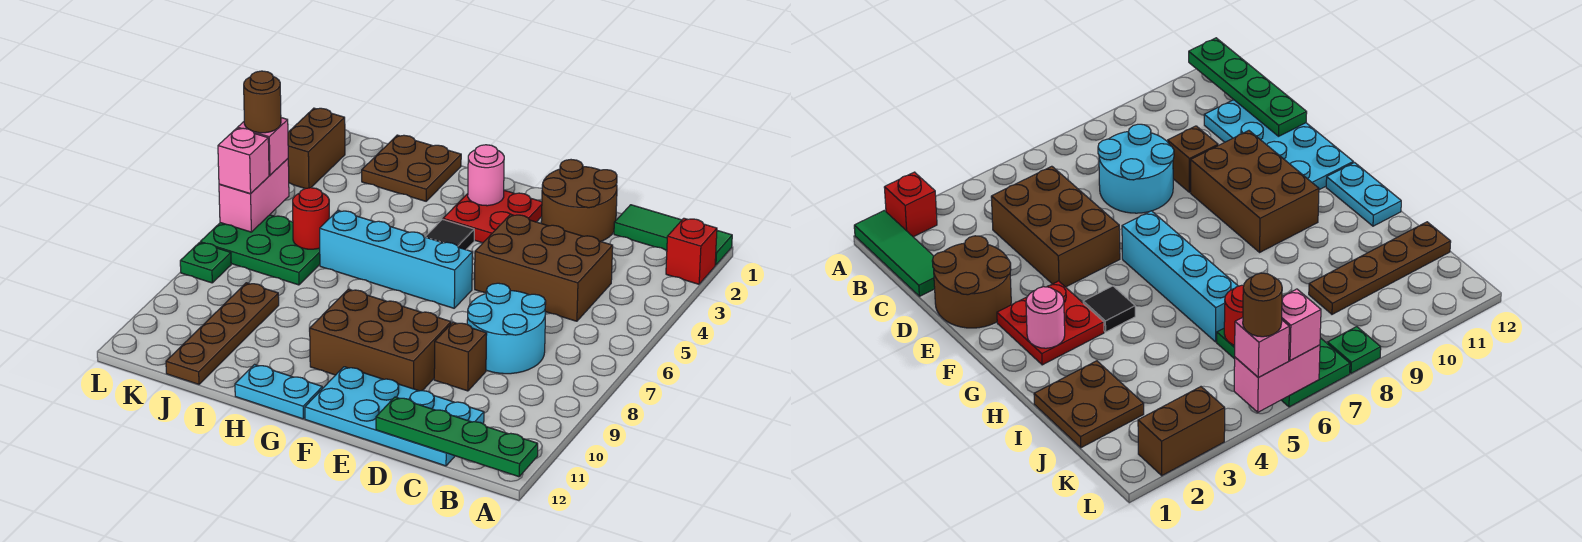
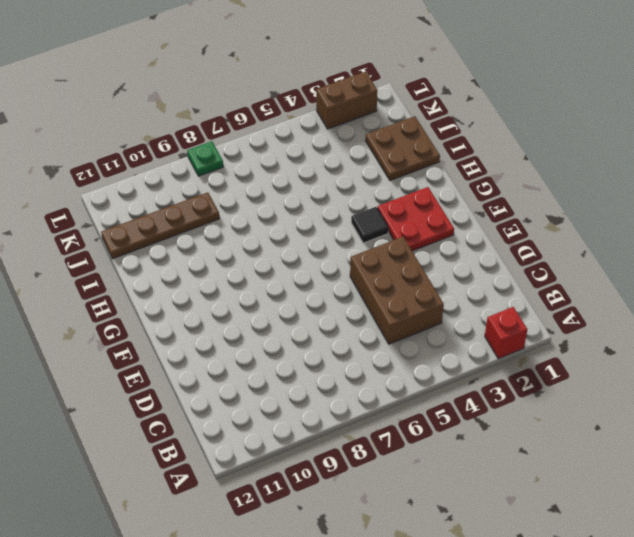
none -> green 1x3 tile [614,205,732,265]
none -> cyan 2x2 round brick [467,283,546,374]
none -> cyan 2x4 plate [305,367,484,466]

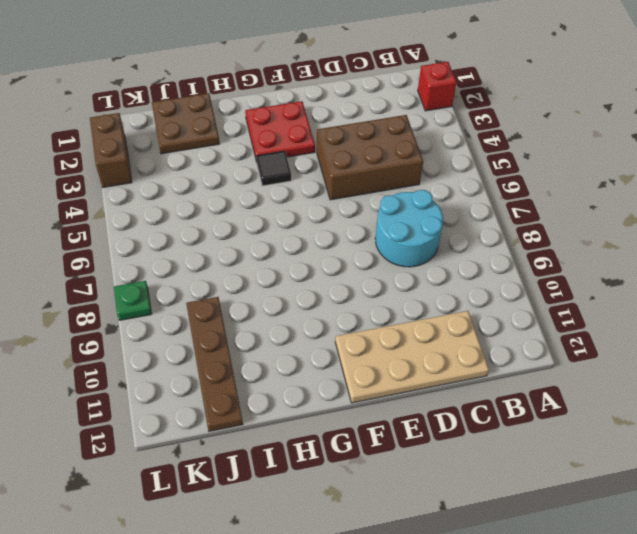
tan 2x4 plate [335,311,489,403] -> cyan 2x4 plate [305,367,484,466]
none -> green 1x3 tile [614,205,732,265]
none -> brown 2x2 round brick [541,160,617,242]
none -> brown 1x1 brick [434,322,487,391]

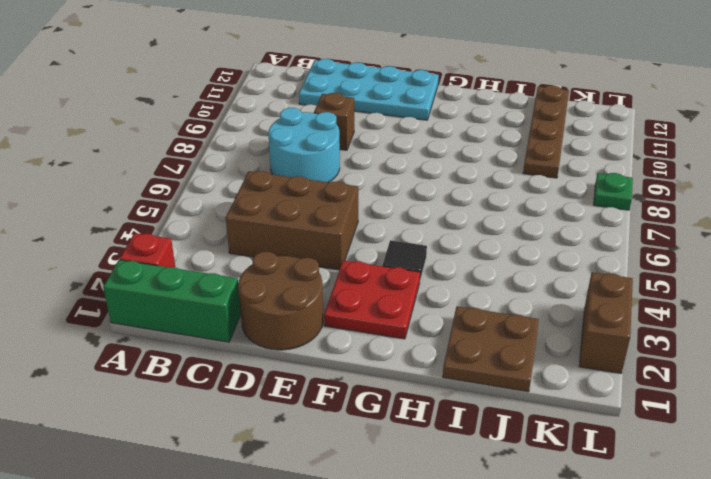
green 1x3 brick [103,260,241,342] -> green 1x3 tile [614,205,732,265]
none -> brown 2x3 brick [310,289,451,391]
none -> cyan 1x4 brick [320,211,472,308]
none -> cyan 1x2 plate [235,364,322,419]

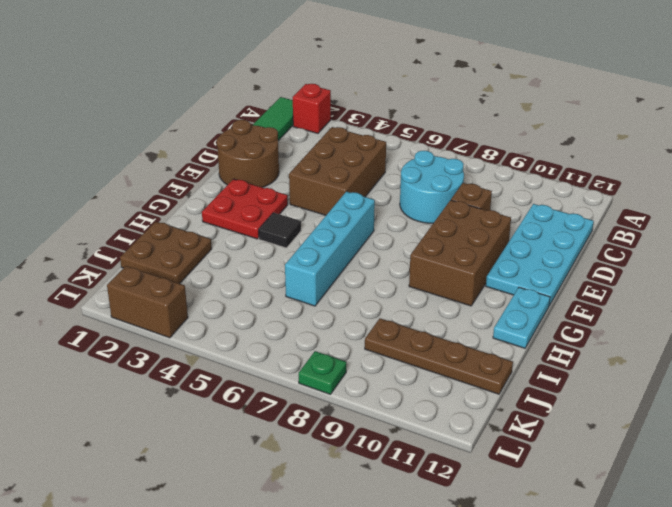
none -> green 2x3 plate [200,215,320,285]
none -> green 1x4 plate [376,397,538,477]
none -> pink 1x1 round brick [468,145,504,206]

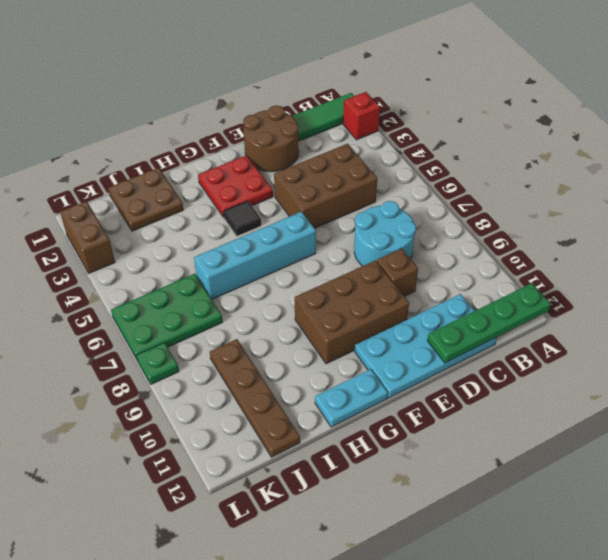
none -> pink 1x1 round brick [468,145,504,206]
none -> red 1x1 round brick [293,188,329,249]
none -> pink 1x2 brick [219,159,289,232]

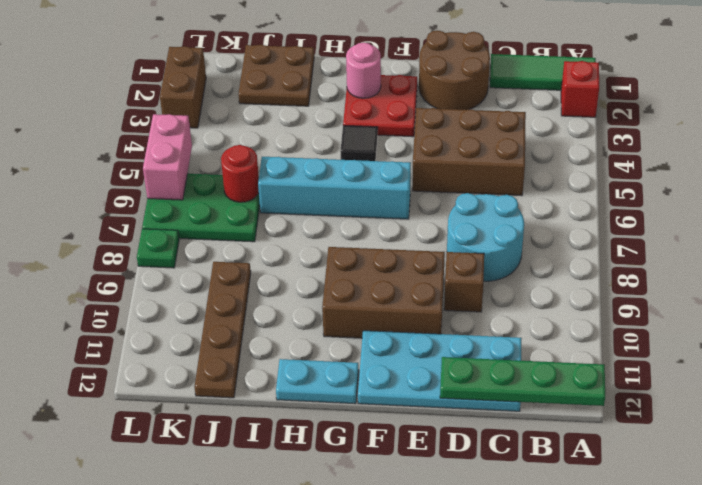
none -> pink 1x1 brick [238,118,288,175]
none -> pink 1x1 brick [218,128,269,194]
none -> brown 1x1 round brick [244,71,281,133]

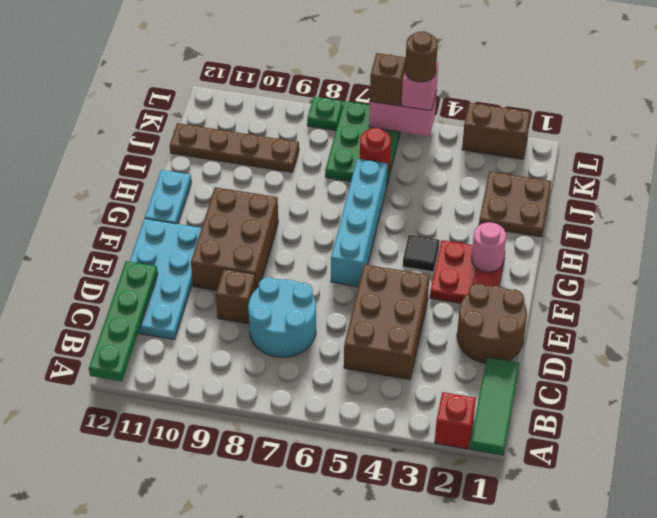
brown 1x1 brick [370,53,406,106] -> pink 1x1 brick [218,128,269,194]

